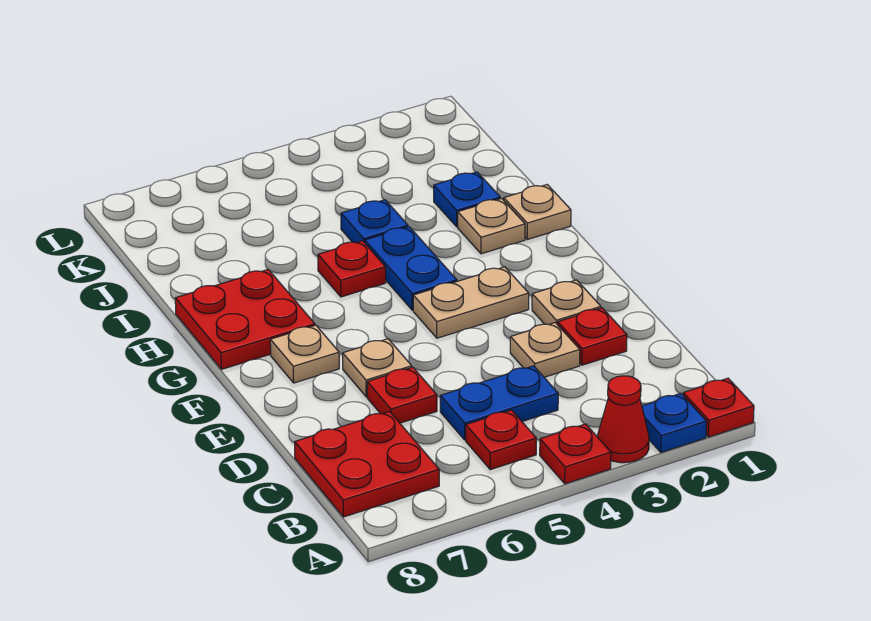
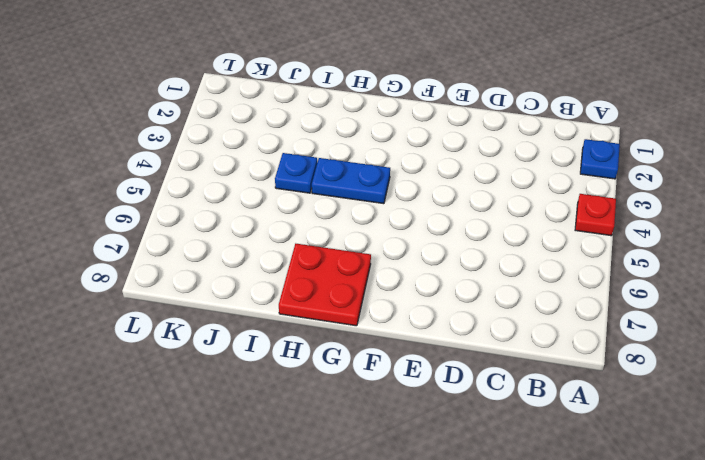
none -> red 1x1 plate [683,378,754,437]
none -> red 1x1 cone [597,376,649,463]
none -> red 1x1 plate [466,410,536,470]

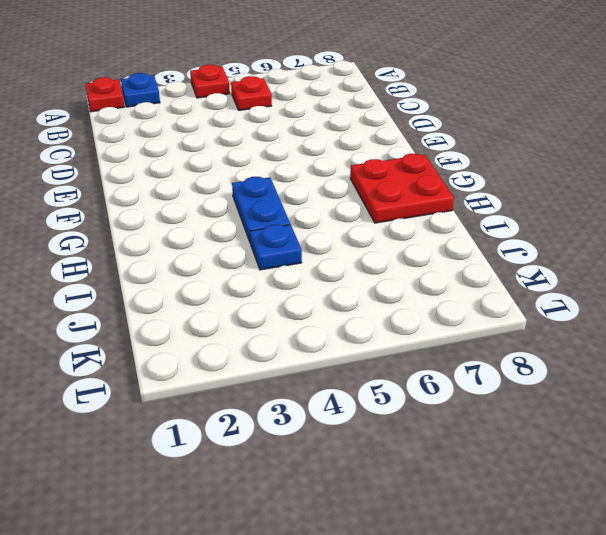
none -> red 1x1 cone [597,376,649,463]
none -> red 2x2 plate [295,412,439,517]
none -> blue 1x2 plate [440,366,558,440]

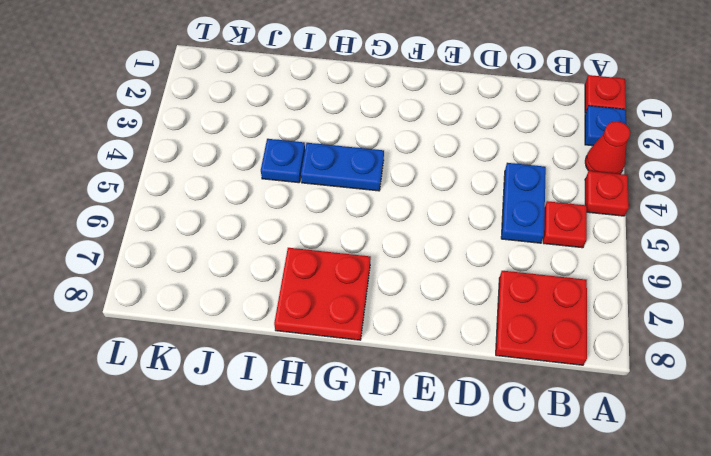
none -> red 1x1 plate [558,308,627,365]
none -> tan 1x1 plate [510,323,580,377]
none -> red 1x1 plate [367,367,437,423]

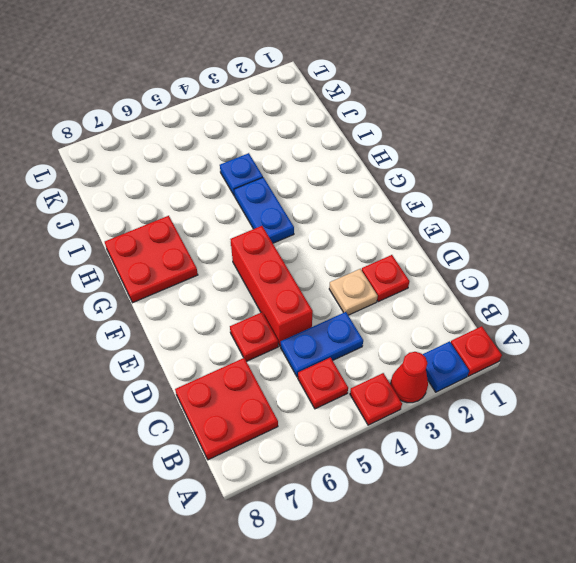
red 1x3 brick [231,226,313,346] -> none
none -> tan 1x1 plate [532,280,601,325]
none -> tan 1x1 plate [343,339,412,397]
none -> tan 1x2 plate [413,267,529,338]

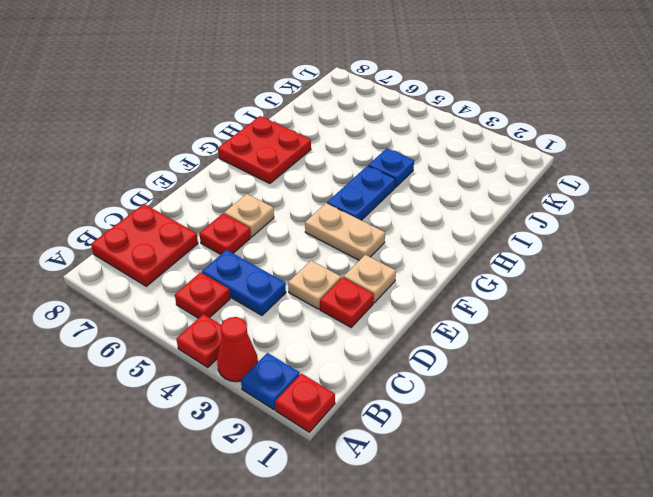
none -> tan 1x1 plate [270,325,339,383]
none -> tan 1x1 plate [504,185,571,240]
none -> tan 1x1 plate [458,198,525,254]

